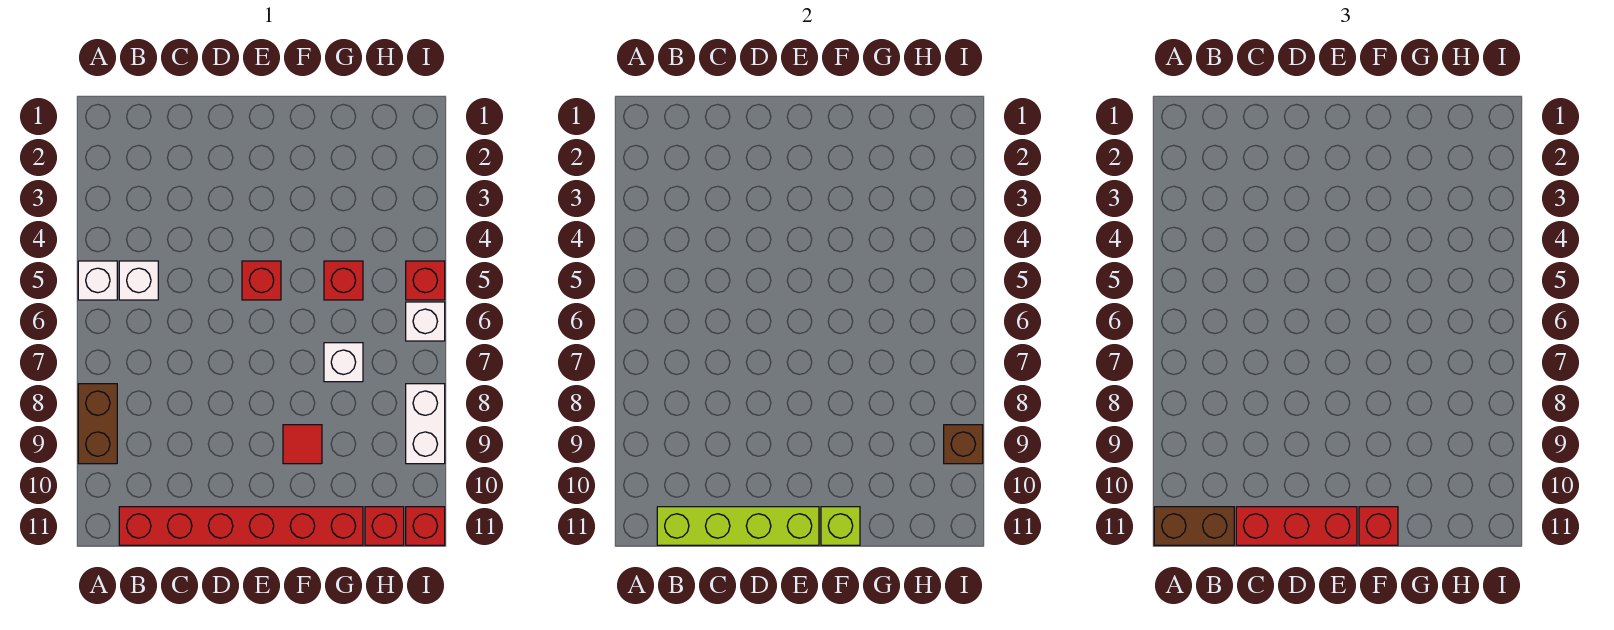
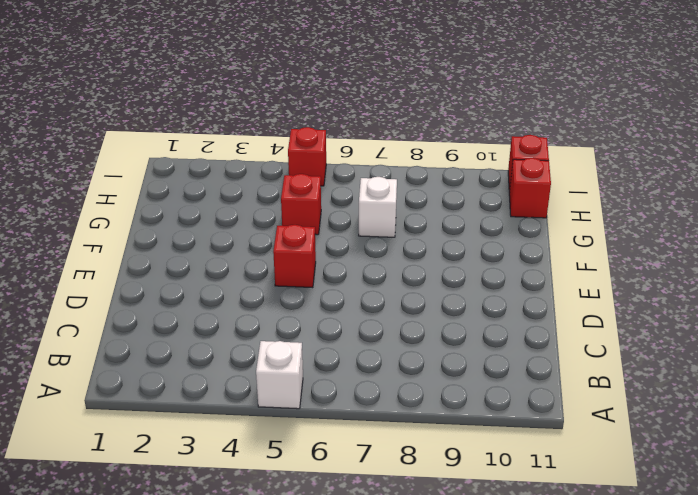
none -> brown 1x2 brick [78,384,117,464]
none -> white 1x1 brick [119,261,158,300]
none -> red 1x6 brick [119,507,363,545]

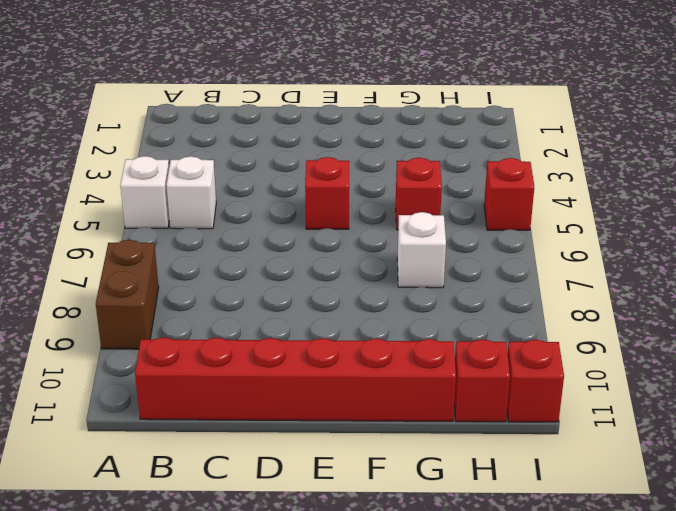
none -> red 1x1 tile [283,425,322,464]
none -> white 1x1 brick [406,302,445,341]
none -> white 1x2 brick [406,384,445,464]

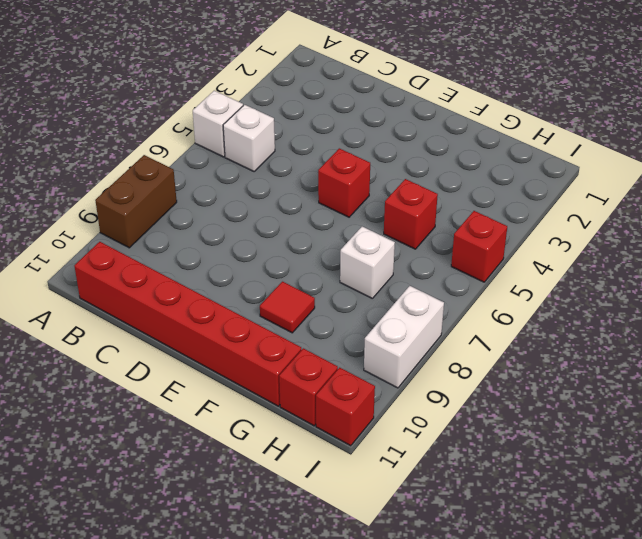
none -> white 1x1 brick [406,302,445,341]
none -> lime 1x4 brick [657,507,819,545]
none -> lime 1x1 brick [821,507,860,545]

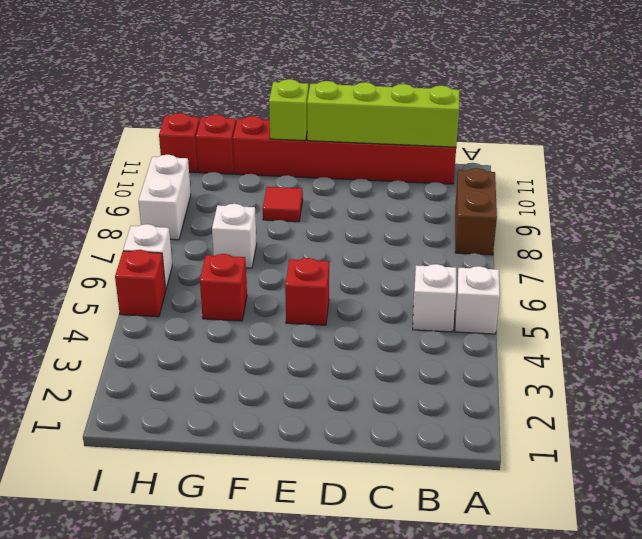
none -> brown 1x1 brick [944,425,983,464]
none -> brown 1x2 brick [1154,507,1234,545]
none -> red 1x3 brick [1236,507,1357,545]

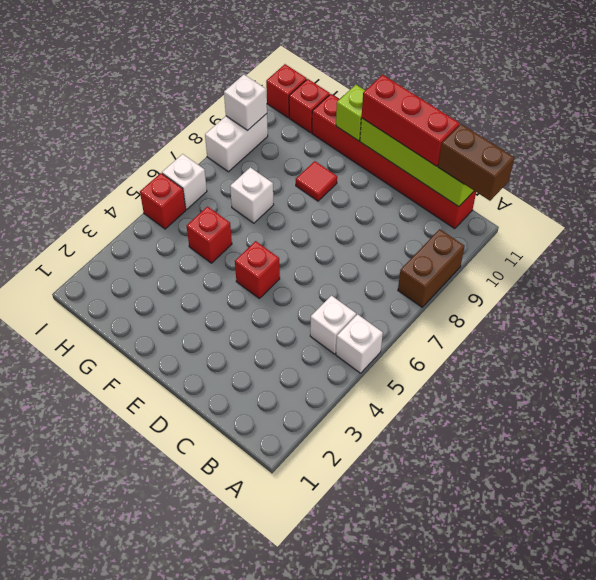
white 1x1 brick [224,75,267,130] -> brown 1x1 brick [944,425,983,464]
none -> red 1x1 brick [1359,507,1398,545]

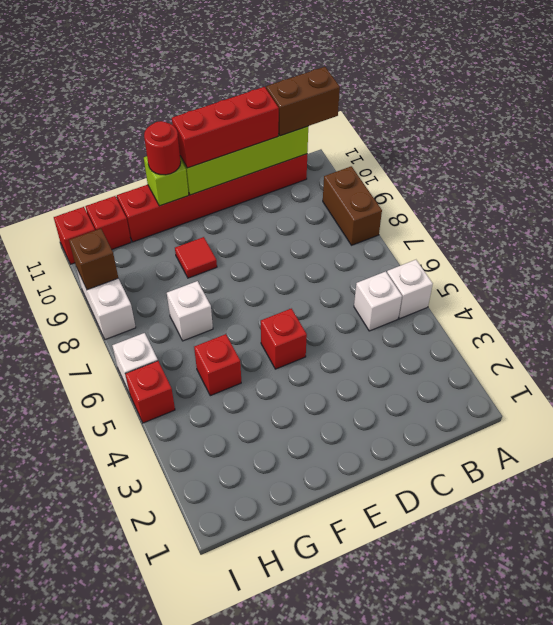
red 1x1 round brick [144,121,181,175] -> red 1x1 brick [1359,507,1398,545]

